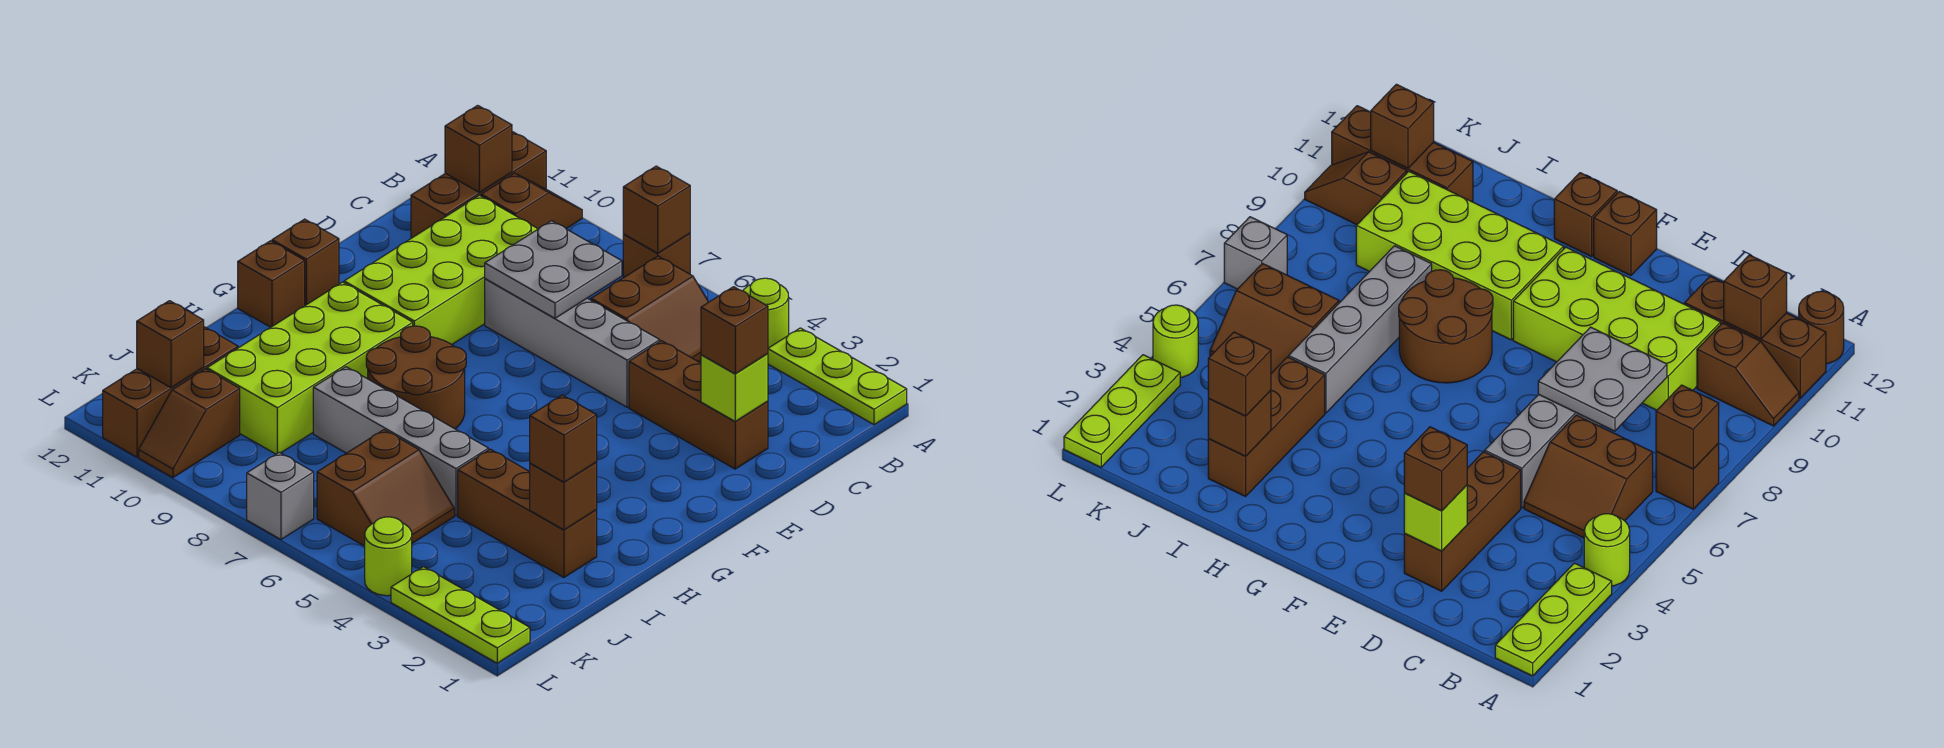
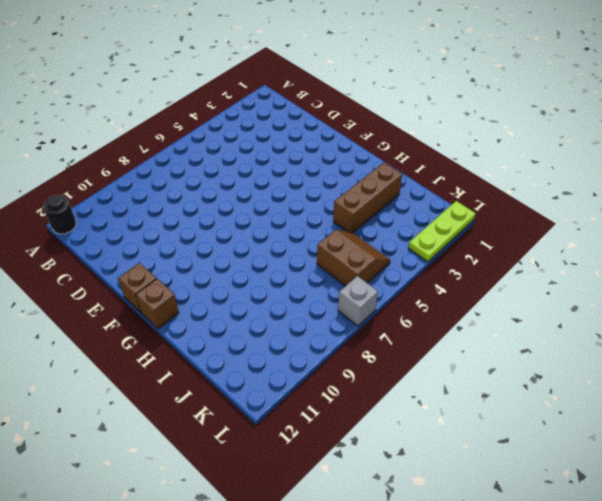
black 1x1 round brick [43,195,76,234] -> brown 1x1 round brick [1799,291,1844,364]
none -> lime 1x3 plate [768,328,907,425]
none -> lime 1x1 round brick [743,278,789,348]
none -> brown 1x1 brick [623,233,690,278]
none -> brown 1x2 slope [481,173,582,229]

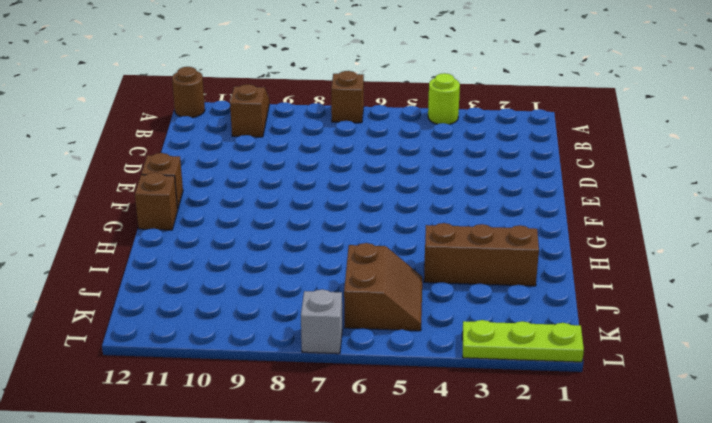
none -> lime 1x3 plate [768,328,907,425]
none -> brown 1x3 brick [411,132,546,238]
none -> brown 2x2 slope [591,256,708,362]
none -> lime 2x4 brick [344,195,538,345]

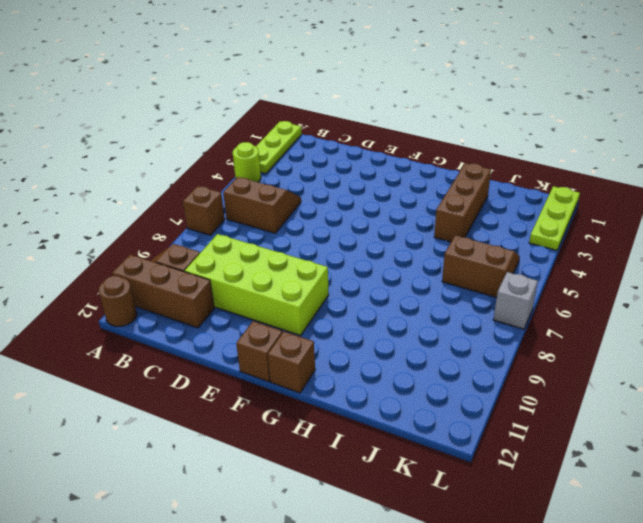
none -> brown 1x3 brick [629,341,768,469]
none -> grey 1x4 brick [485,279,660,407]
none -> brown 2x2 round brick [366,326,466,429]
none -> lime 2x4 brick [207,282,413,454]

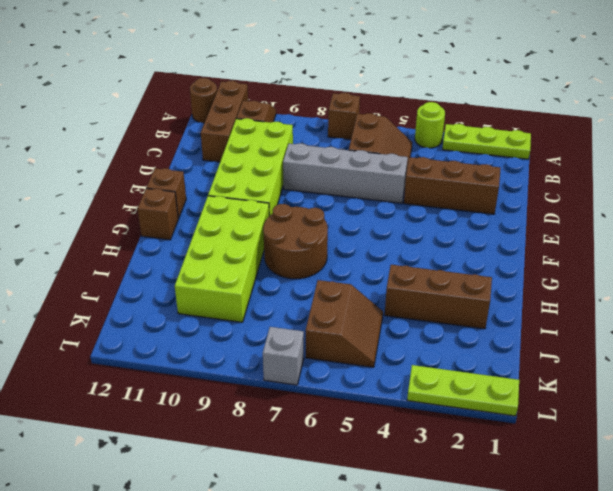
none -> grey 1x4 brick [313,367,488,516]
none -> brown 1x3 brick [103,327,238,457]
none -> brown 1x2 slope [139,369,240,478]
none -> lime 1x1 round brick [365,517,412,596]

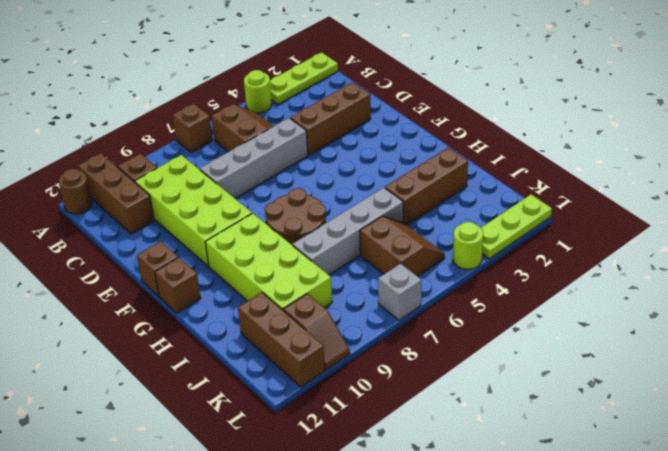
none -> brown 1x1 brick [623,166,690,253]
none -> brown 1x1 brick [445,105,512,192]
none -> grey 2x2 plate [485,221,622,318]
none -> lime 1x1 brick [701,354,768,421]

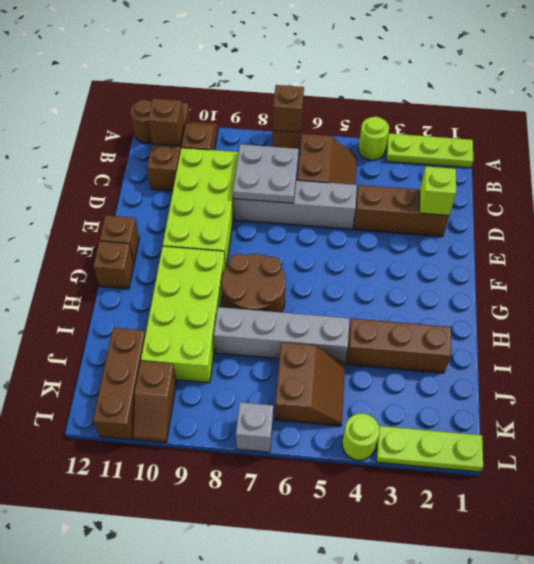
none -> brown 1x1 brick [530,462,597,530]
none -> brown 1x1 brick [137,301,204,388]
none -> brown 1x1 brick [701,287,768,374]
none -> brown 1x1 brick [530,395,597,482]

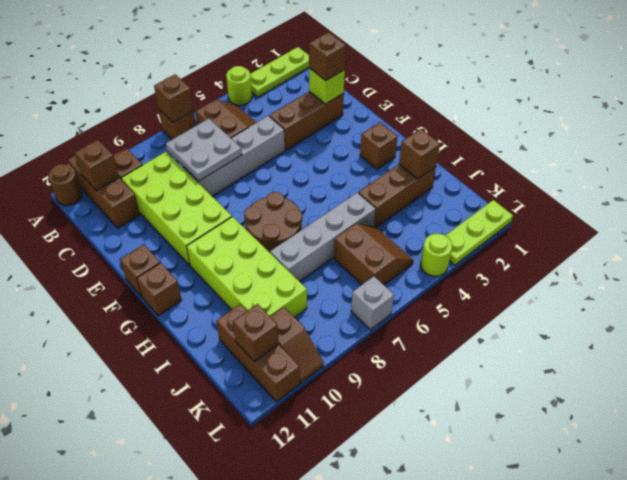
brown 1x1 brick [360,122,398,169] -> brown 1x1 brick moved to [530,395,597,482]

